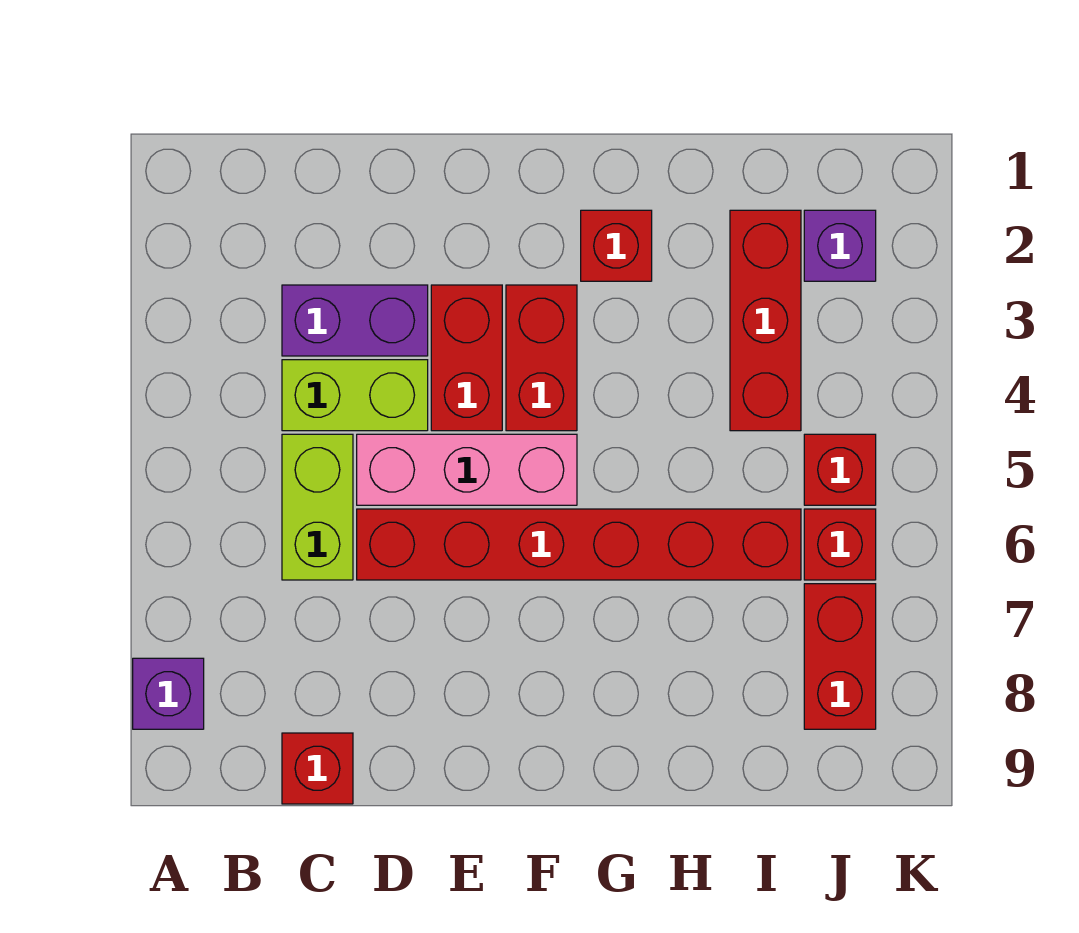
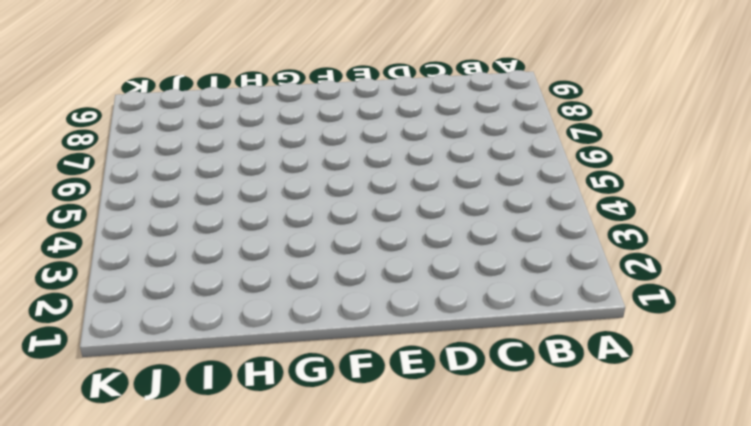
none -> purple 1x1 brick [133,658,204,729]
none -> purple 1x2 brick [282,285,428,356]
none -> lime 1x2 brick [282,360,428,431]

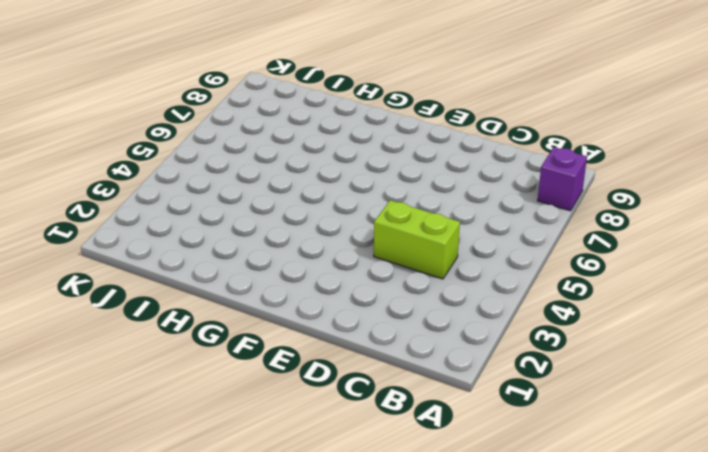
none -> purple 1x2 brick [282,285,428,356]
none -> lime 1x2 brick [282,434,353,580]
none -> red 1x1 brick [282,733,353,804]

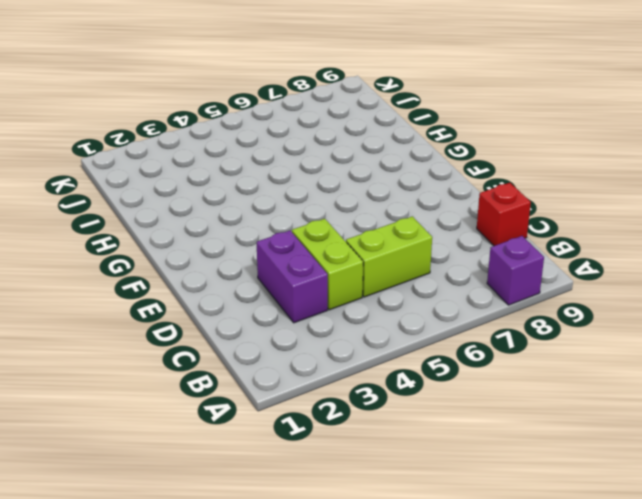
none -> pink 1x3 brick [357,434,577,505]
none -> red 1x6 brick [357,509,801,580]
none -> red 1x2 brick [431,285,502,431]

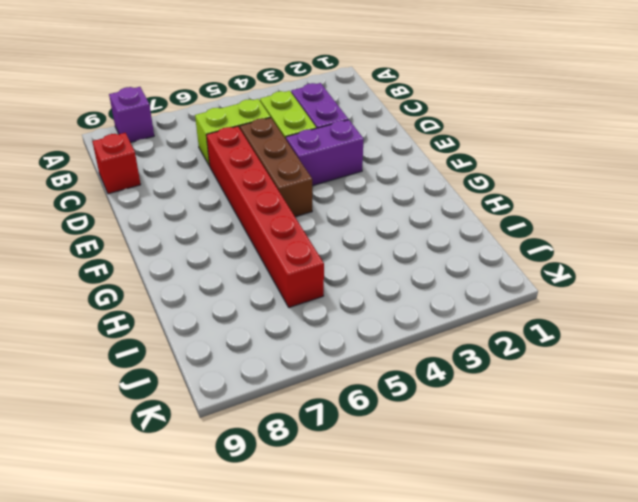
brown 1x3 brick [240,118,312,217] -> pink 1x3 brick [357,434,577,505]
purple 1x2 brick [286,120,364,186] -> red 1x2 brick [431,285,502,431]
none -> red 1x2 brick [506,285,577,431]
none -> red 1x1 brick [581,210,652,281]
none -> red 1x3 brick [730,210,801,431]

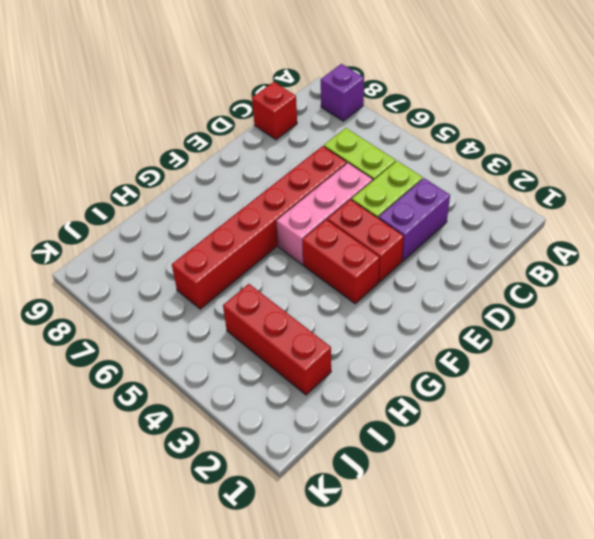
none -> red 1x1 brick [581,210,652,281]
none -> purple 1x1 brick [804,210,876,281]
none -> red 1x1 brick [804,434,876,505]

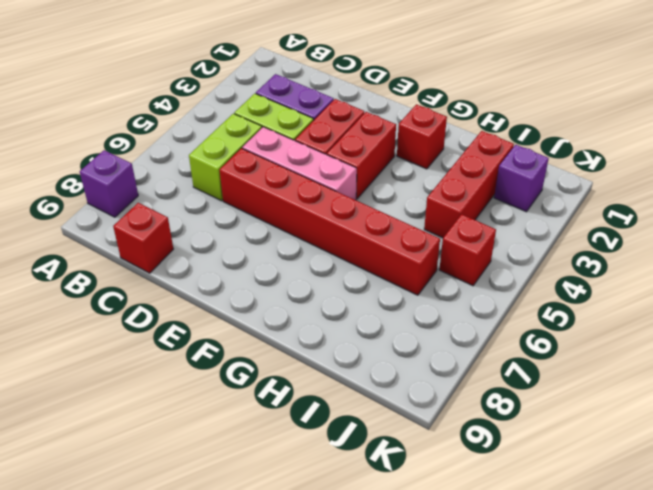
none -> red 1x1 brick [804,509,876,580]
none -> red 1x2 brick [804,584,876,729]

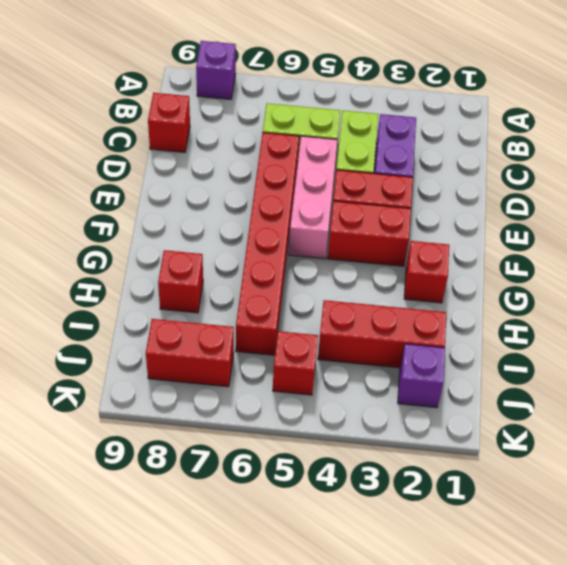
red 1x1 brick [158,250,203,313] -> red 1x1 brick moved to [804,509,876,580]

